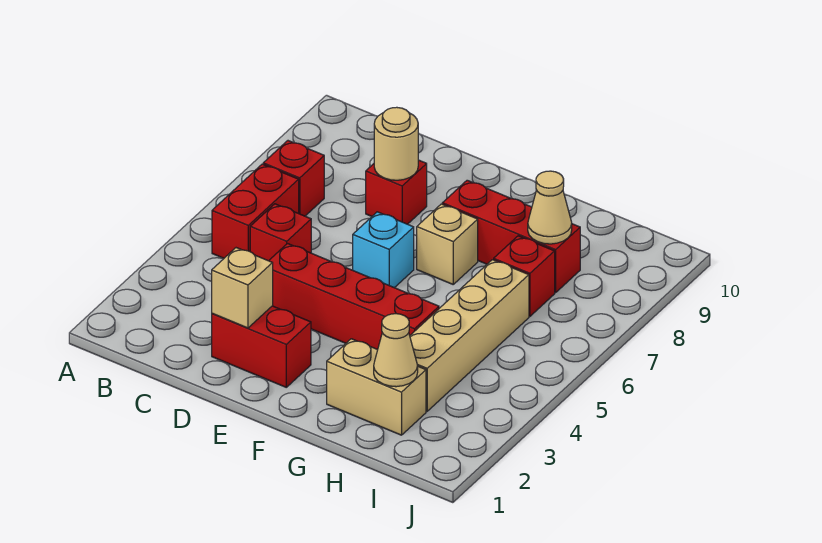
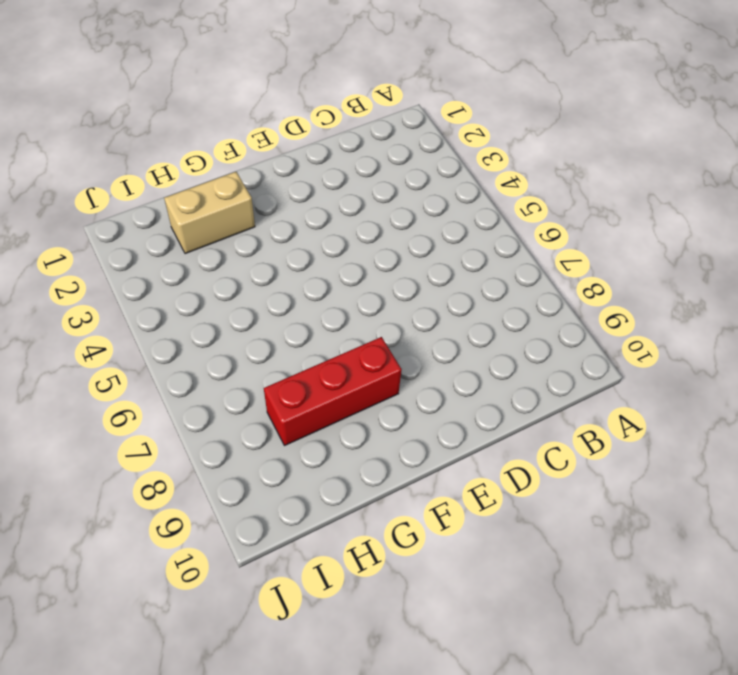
none -> red 1x2 brick [212,164,299,258]
none -> red 1x1 brick [263,141,324,216]
none -> red 1x1 brick [250,204,311,261]

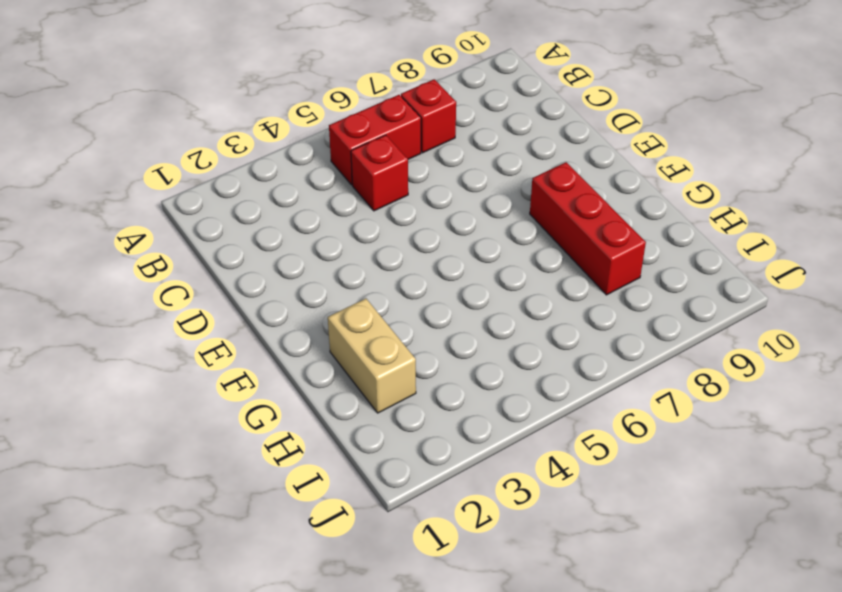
none -> red 1x2 brick [212,306,311,387]
none -> red 1x4 brick [269,244,439,350]
none -> red 1x1 brick [366,160,427,224]

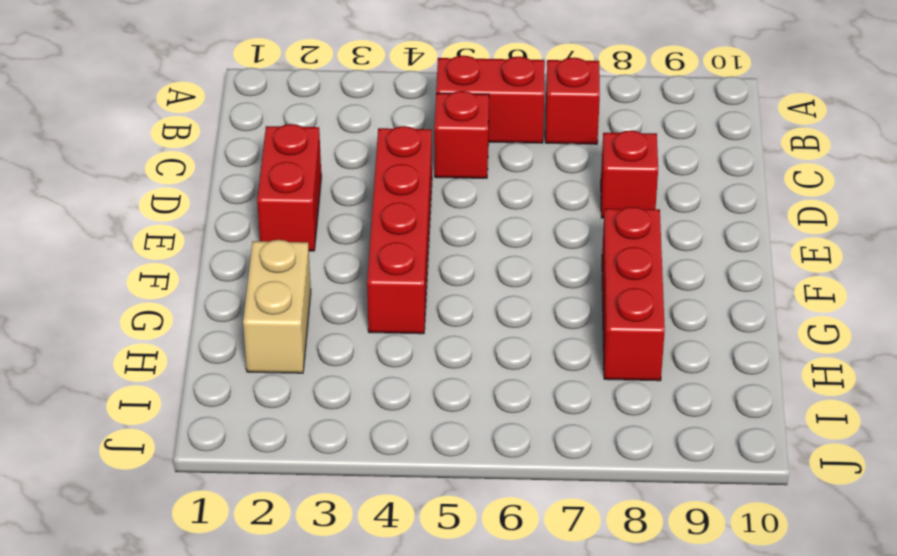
none -> cyan 1x1 brick [353,212,414,288]
none -> tan 1x1 brick [417,204,478,284]
none -> tan 1x4 brick [410,260,529,411]

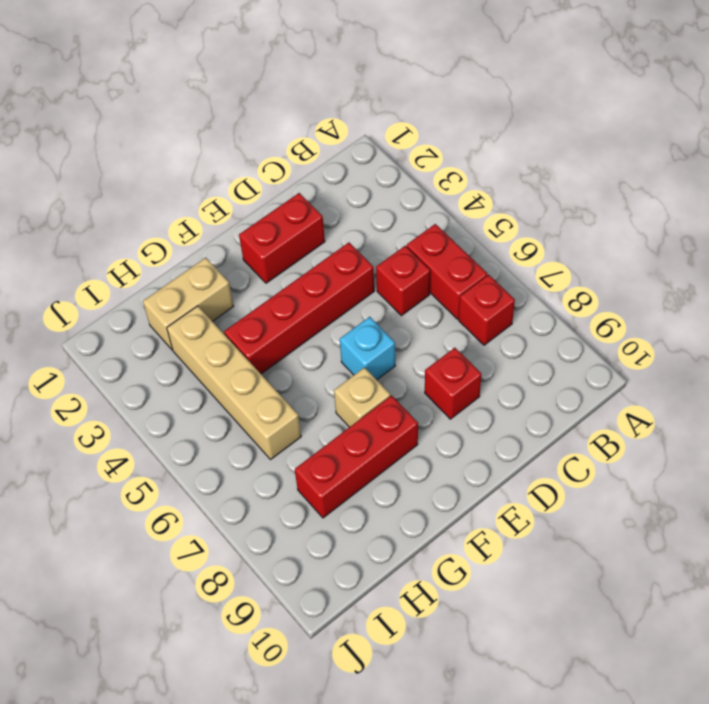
none -> red 1x1 brick [494,236,555,316]
none -> tan 1x1 brick [212,248,273,328]
none -> tan 1x1 round brick [374,107,418,180]

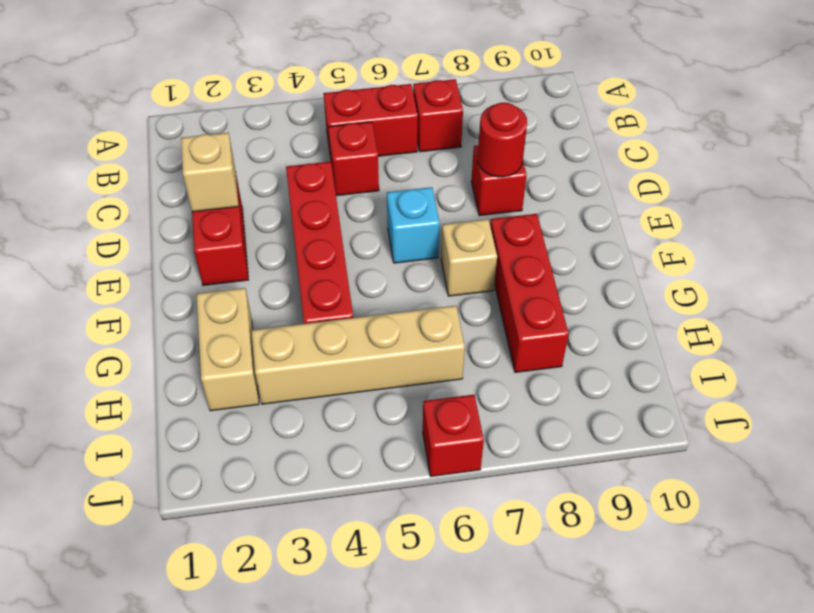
red 1x1 round brick [478,103,527,177] -> tan 1x1 round brick [374,107,418,180]
red 1x1 brick [423,395,484,476] -> red 1x1 brick moved to [494,236,555,316]
none -> tan 1x1 cone [374,314,418,387]
none -> tan 1x1 cone [528,171,572,244]

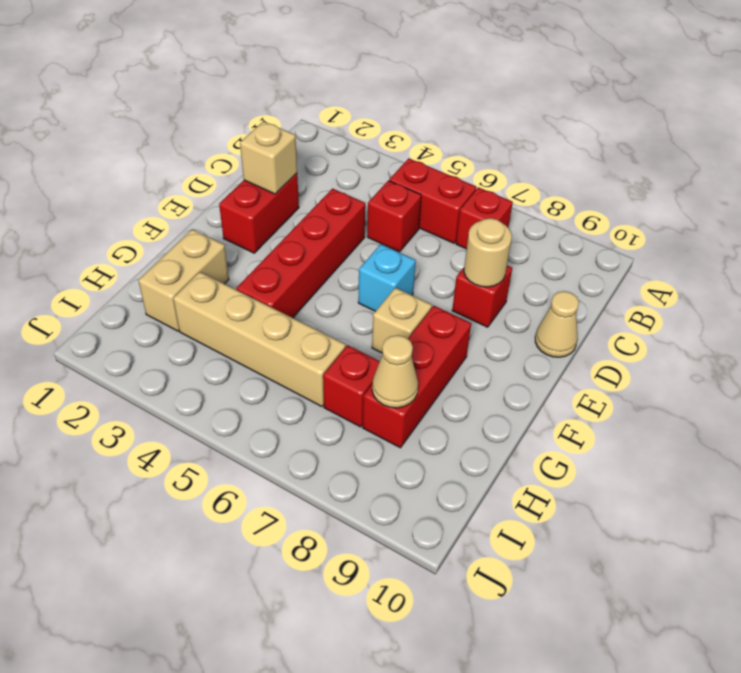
tan 1x1 cone [535,291,579,357] -> tan 1x1 cone moved to [374,314,418,387]

